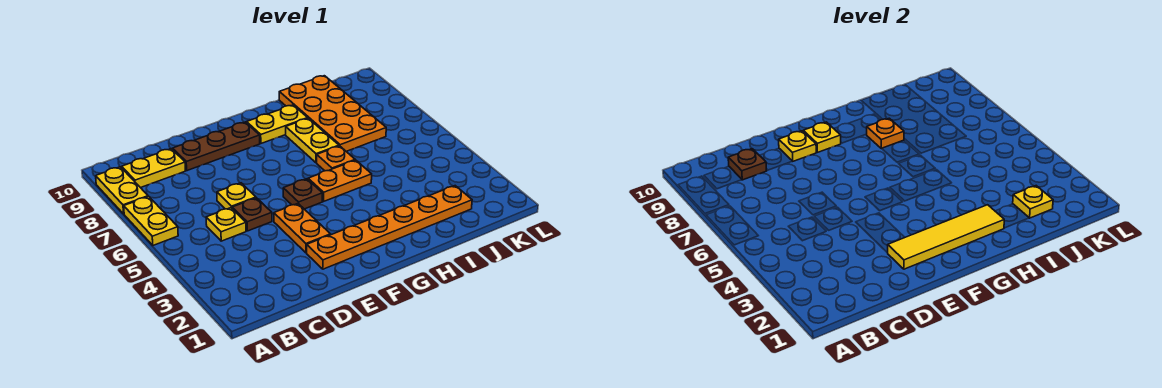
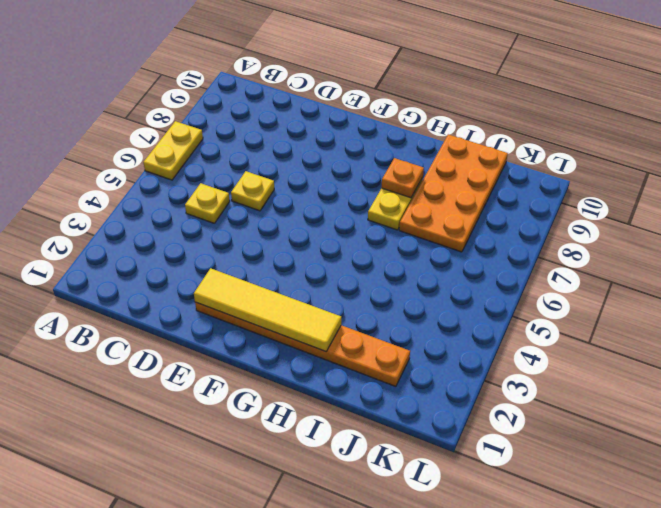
none -> yellow 1x2 plate [96,167,148,214]
none -> yellow 1x2 plate [122,149,185,188]
none -> brown 1x1 plate [232,198,272,231]

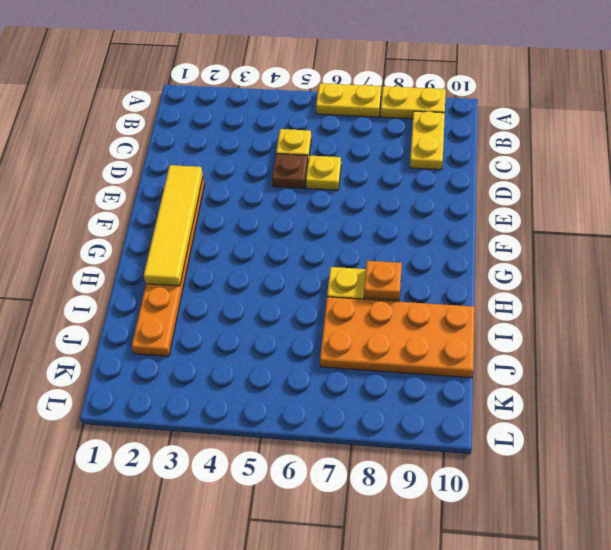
none -> brown 1x3 plate [173,122,260,171]
none -> orange 1x2 plate [274,204,331,253]
none -> brown 1x1 plate [283,179,322,209]

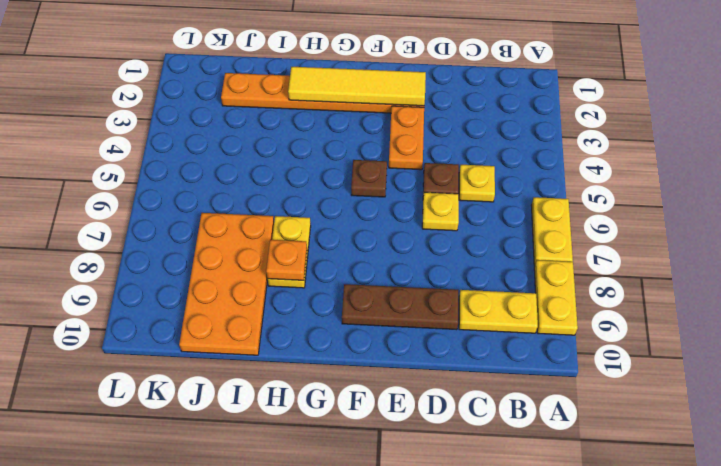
none -> orange 1x2 plate [308,160,372,201]
none -> yellow 1x2 plate [247,105,308,143]
none -> orange 1x1 plate [317,146,355,171]

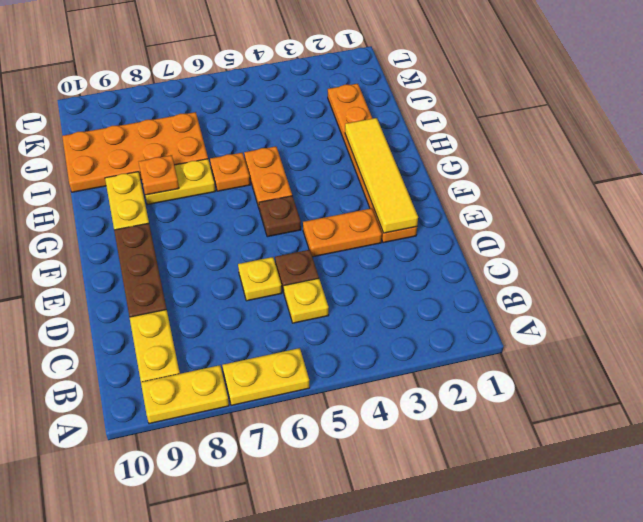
none -> brown 1x1 plate [728,149,766,180]
none -> yellow 1x1 plate [779,131,817,161]
none -> yellow 1x1 plate [803,122,841,152]

